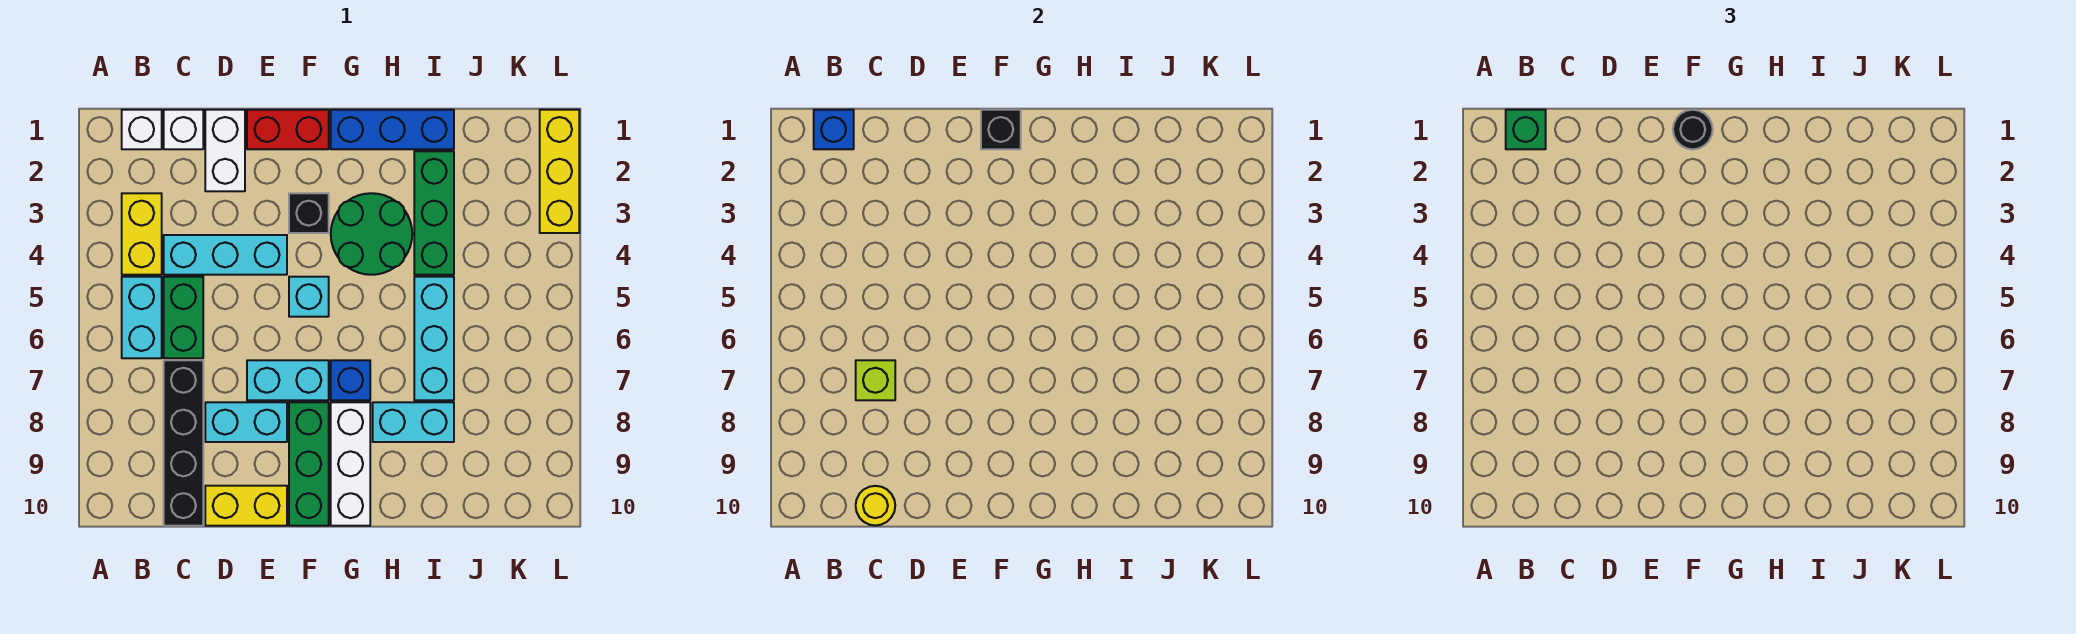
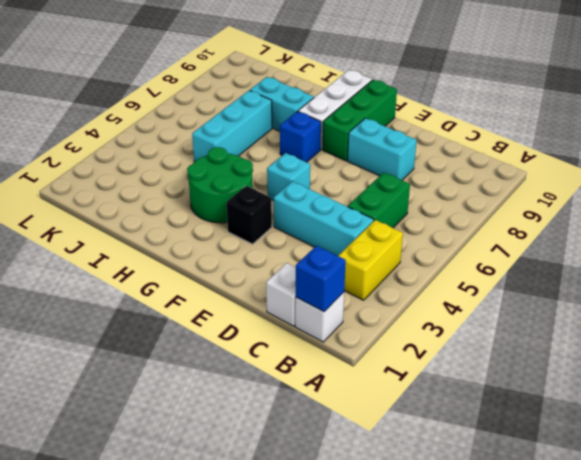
none -> cyan 1x2 brick [122,277,162,358]
none -> black 1x4 brick [164,360,203,526]
none -> white 1x2 brick [205,110,245,191]

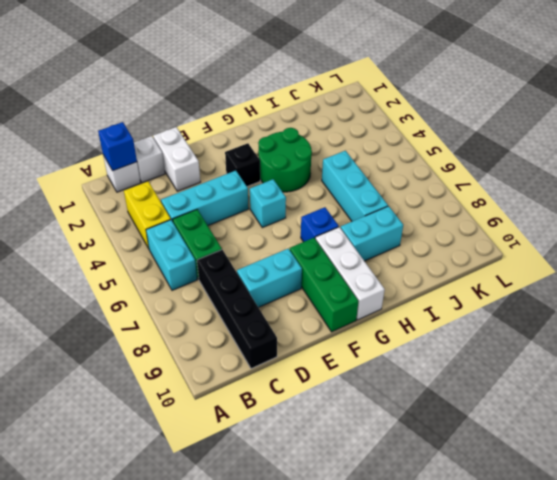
none -> yellow 1x2 brick [205,486,287,526]
none -> red 1x2 brick [247,110,329,149]
none -> cyan 1x2 brick [247,360,329,400]

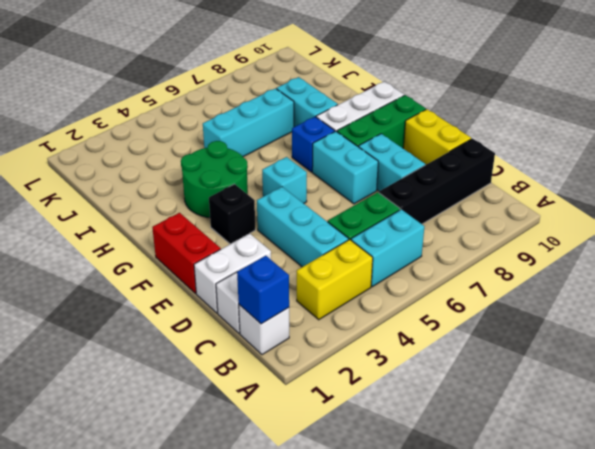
none -> blue 1x3 brick [331,110,454,149]
none -> green 1x3 brick [414,151,454,275]
none -> yellow 1x3 brick [540,110,579,233]

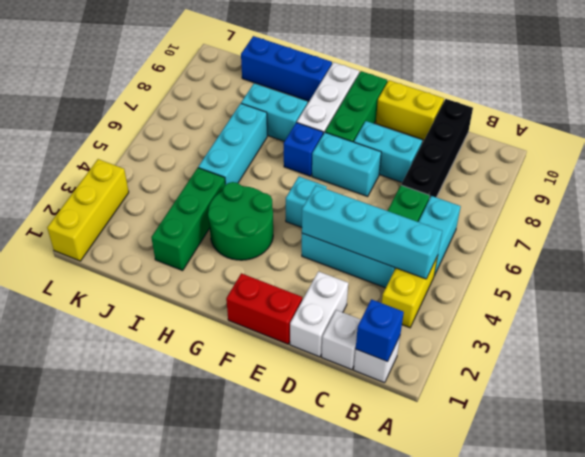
cyan 1x4 brick [302,185,442,279] -> none
blue 1x3 brick [241,36,332,101] -> blue 1x3 brick moved to [331,110,454,149]
none -> black 1x1 brick [289,193,329,233]
none -> lime 1x1 brick [856,360,895,400]
none -> yellow 1x1 round brick [856,486,895,526]

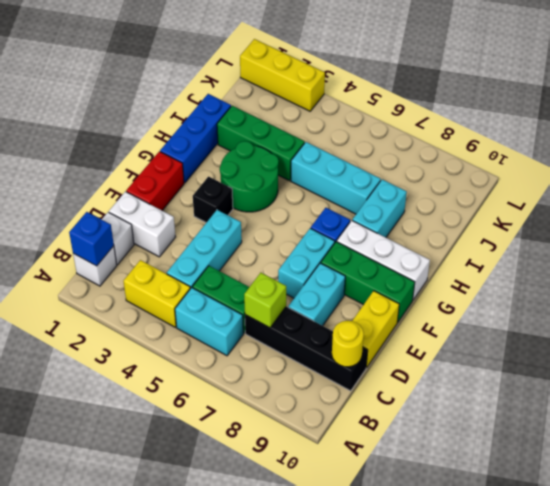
none -> cyan 1x1 brick [289,277,329,317]
none -> black 1x1 brick [981,110,1021,149]
none -> green 1x1 brick [1506,110,1546,149]

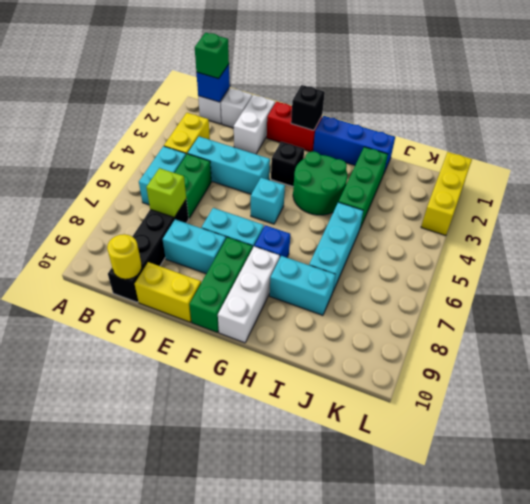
none -> black 1x1 round brick [1673,110,1713,149]

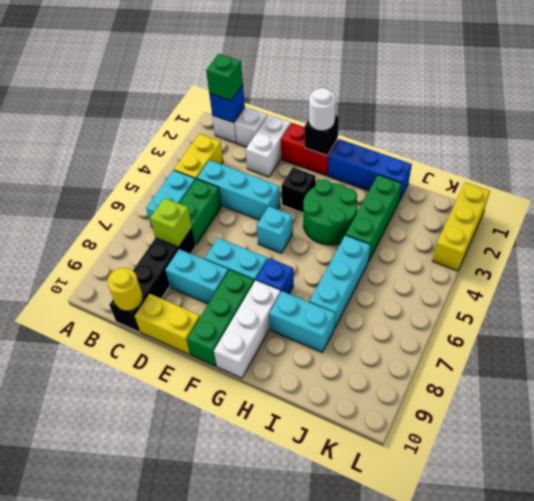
white 1x1 round brick [309,88,336,131] -> black 1x1 round brick [1673,110,1713,149]

